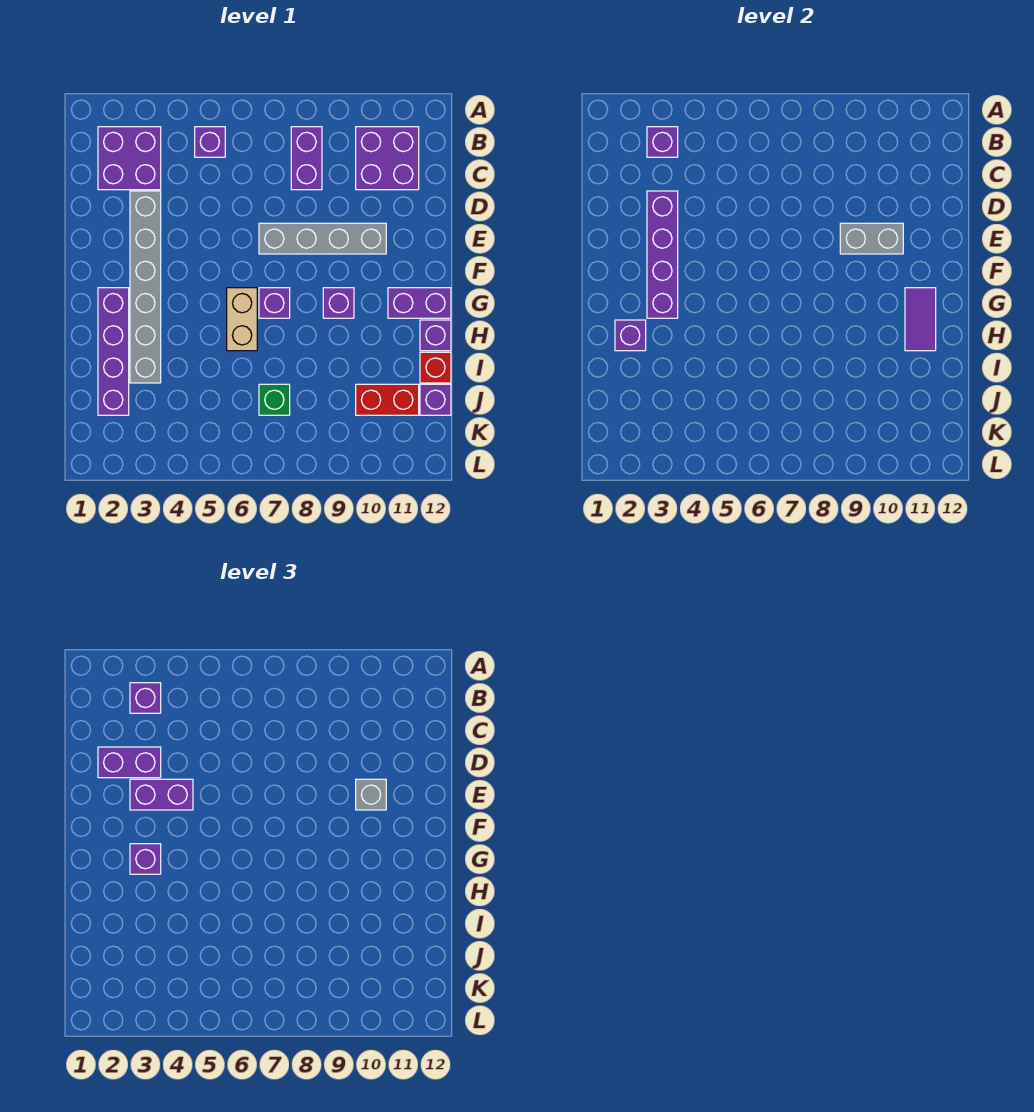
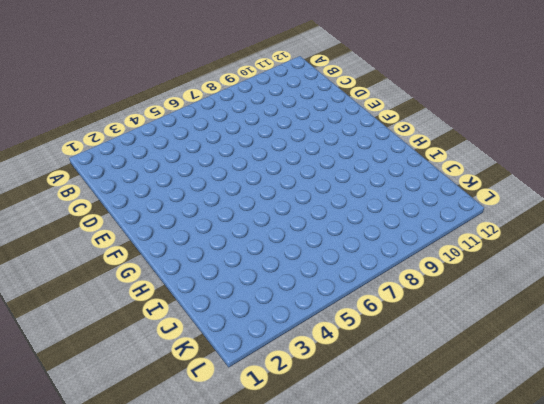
none -> purple 2x2 brick [98,127,161,190]
none -> purple 1x1 brick [195,127,225,157]
none -> purple 1x2 brick [291,127,322,190]

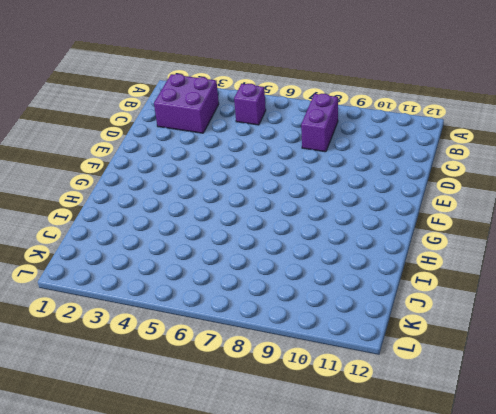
none -> purple 2x2 brick [356,127,419,190]
none -> grey 1x6 brick [130,191,161,383]
none -> grey 1x4 brick [259,223,386,254]

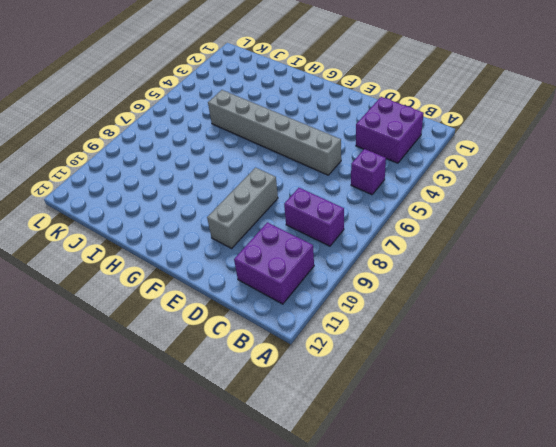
grey 1x6 brick [208,90,341,175] -> grey 1x6 brick moved to [130,191,161,383]
grey 1x3 brick [207,168,278,248] -> grey 1x4 brick [259,223,386,254]
none -> purple 1x4 brick [98,288,129,415]
none -> tan 1x2 brick [227,288,257,351]
none -> purple 1x1 brick [259,288,290,318]

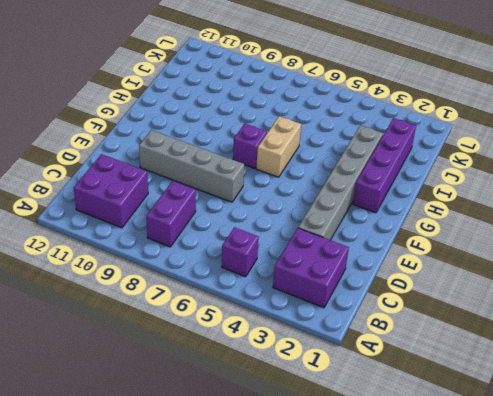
none -> purple 1x1 brick [323,288,354,318]
none -> purple 1x2 brick [388,288,451,318]
none -> purple 1x1 brick [420,320,451,351]

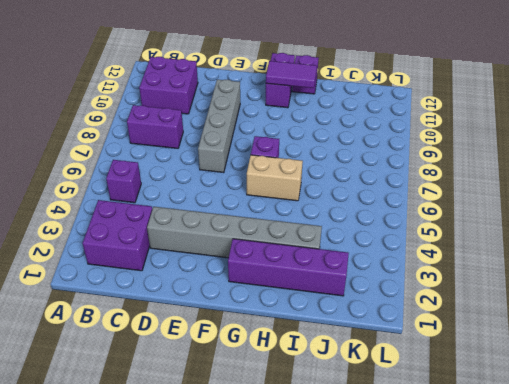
none -> purple 1x1 brick [323,288,354,318]
none -> red 1x1 brick [420,352,451,383]
none -> green 1x1 brick [259,384,290,415]

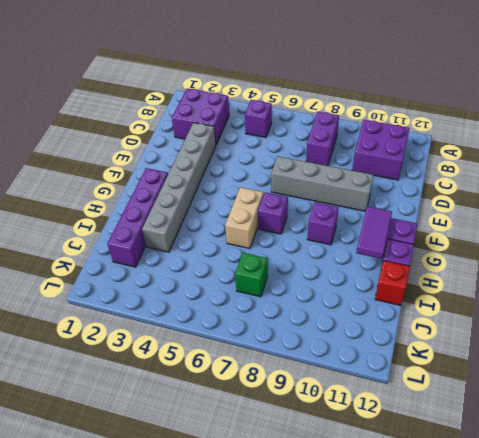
none -> red 1x2 brick [356,384,419,415]
none -> purple 1x1 brick [420,384,451,415]
none -> purple 1x1 brick [647,127,678,157]

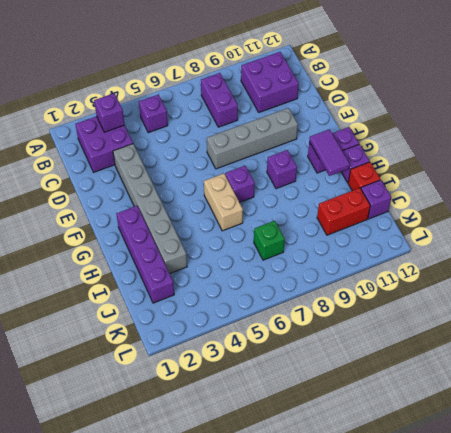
none -> purple 1x4 brick [647,191,678,318]
none -> grey 1x2 brick [840,223,903,254]
none -> purple 1x1 brick [615,320,646,351]

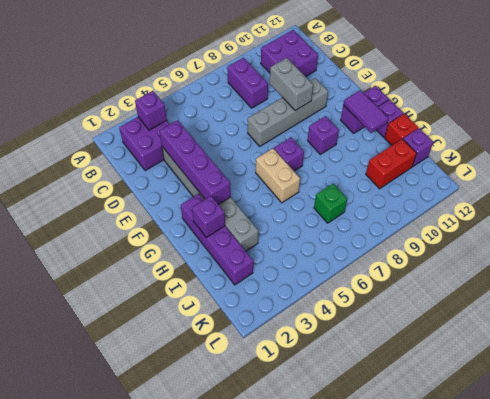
grey 1x2 brick [270,58,313,111] -> grey 1x2 brick turned to [840,223,903,254]
none -> purple 1x1 brick [195,127,225,157]
none -> purple 1x1 brick [130,683,161,713]
none -> purple 1x2 brick [98,747,161,778]

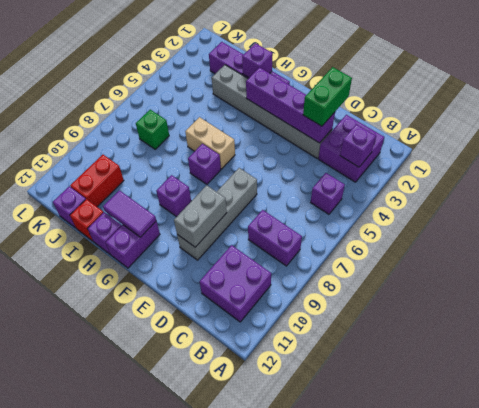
green 1x2 brick [303,67,352,126] -> purple 1x2 brick [98,747,161,778]
none -> purple 1x1 brick [130,683,161,713]
none -> purple 1x2 brick [130,779,193,810]
none -> grey 1x1 brick [356,779,386,810]

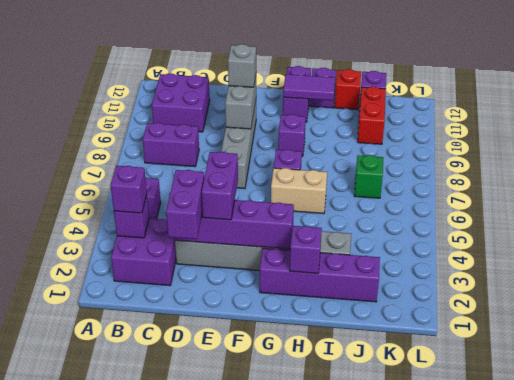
none -> purple 1x1 brick [130,844,161,874]

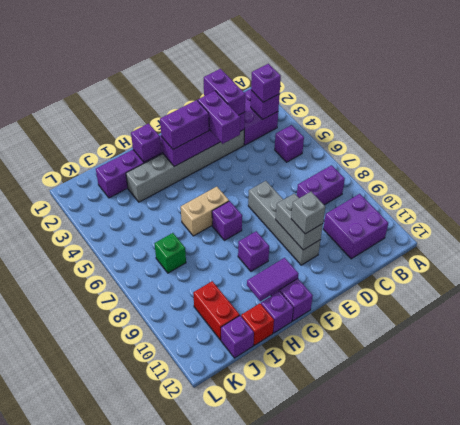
purple 1x2 brick [160,100,209,149] -> purple 1x1 brick [130,844,161,874]

